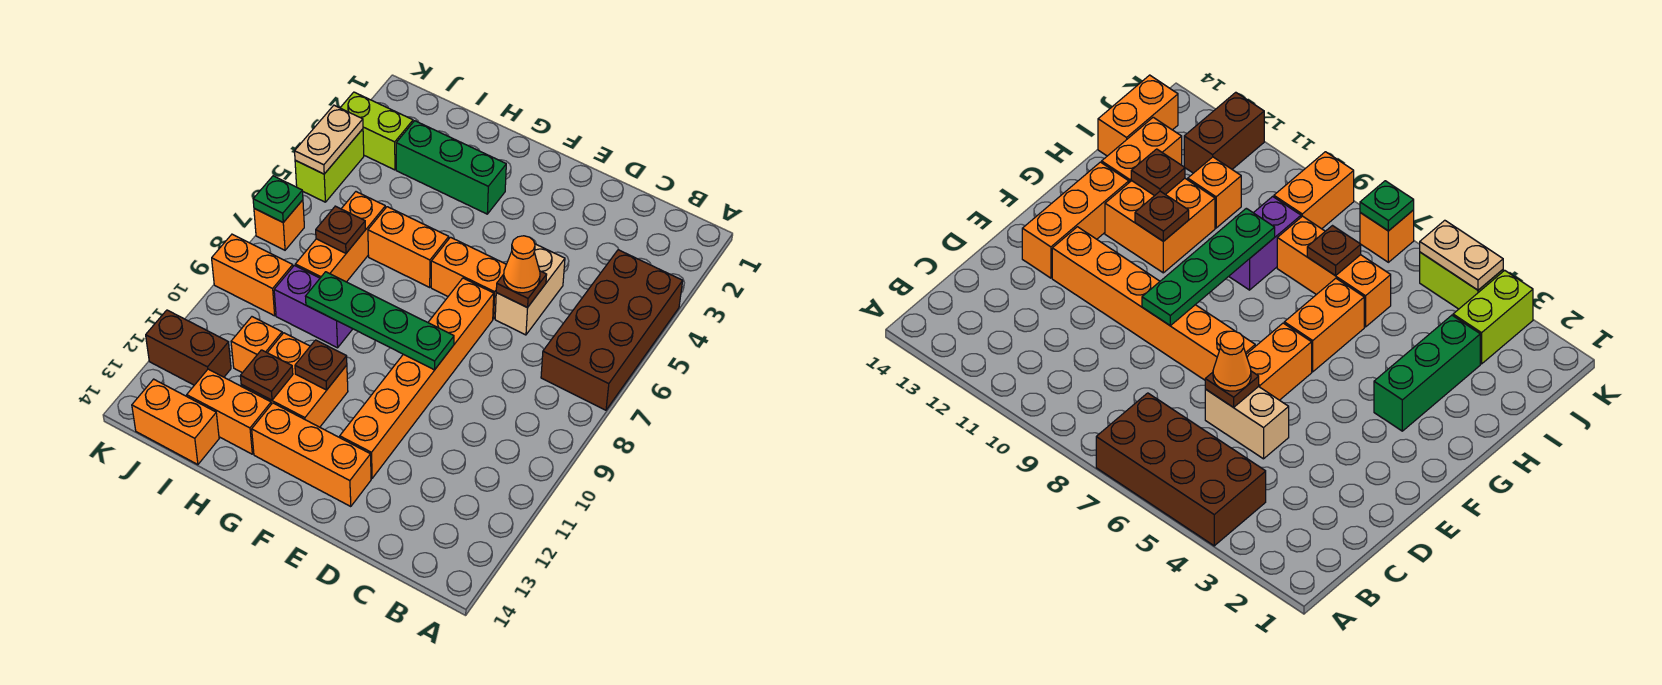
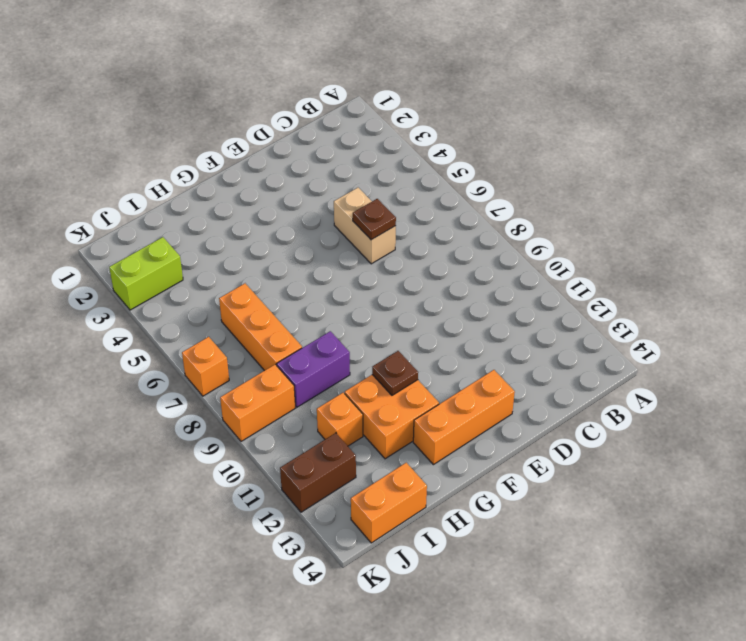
none -> brown 2x4 brick [541,250,683,410]
none -> orange 1x2 brick [431,237,506,319]
none -> orange 1x6 brick [340,278,494,478]

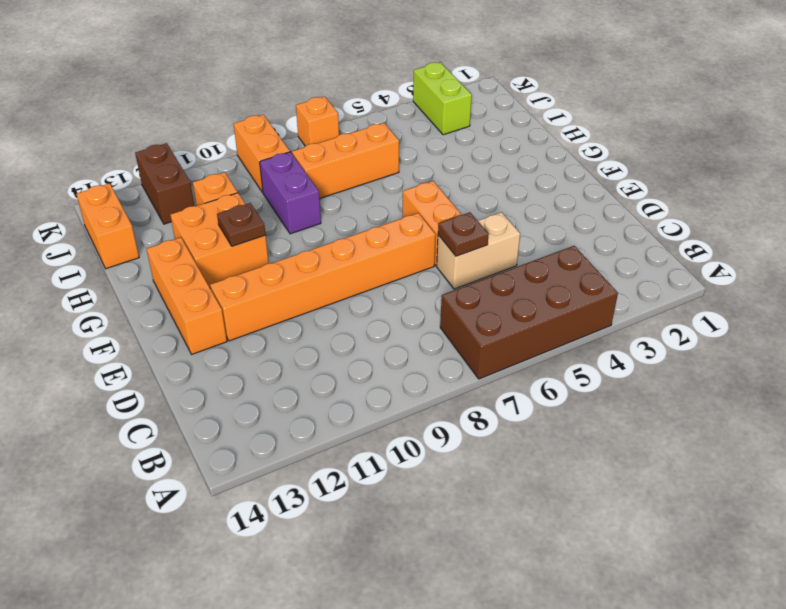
none -> green 1x3 brick [396,121,506,214]
none -> orange 1x2 brick [368,207,449,287]
none -> orange 1x2 brick [187,369,271,454]

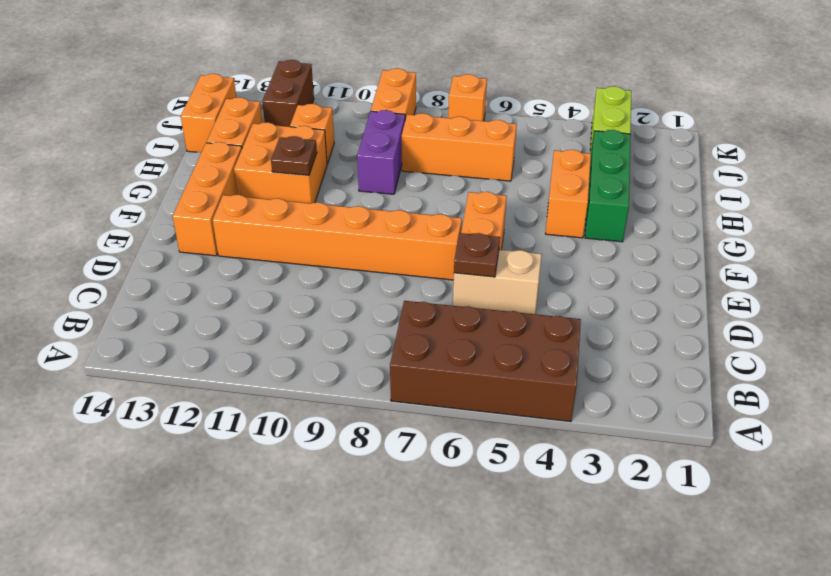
orange 1x2 brick [545,150,591,238] -> orange 1x2 brick moved to [368,207,449,287]
none -> lime 1x2 brick [295,129,364,202]
none -> green 1x4 plate [305,272,454,370]
none -> brown 1x1 plate [240,350,293,400]

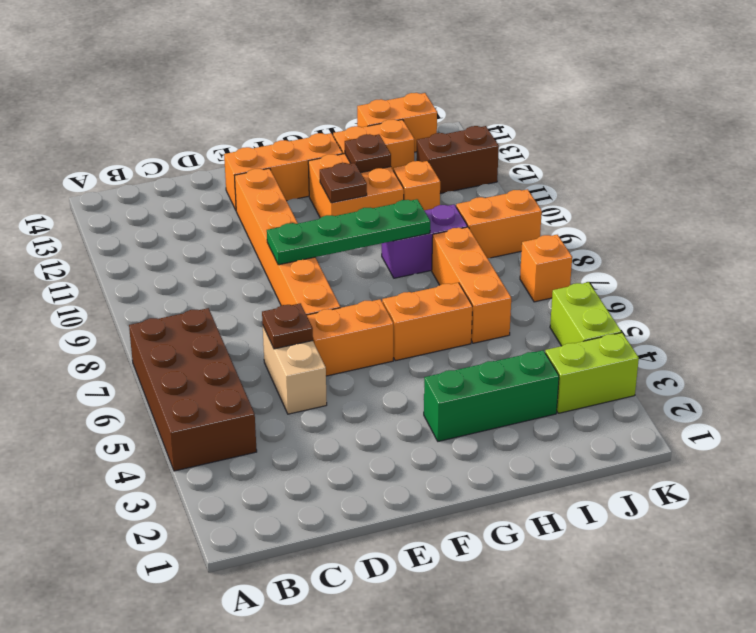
none -> brown 1x1 plate [316,206,365,253]
none -> tan 1x2 plate [295,105,363,174]
none -> green 1x1 plate [253,176,303,222]

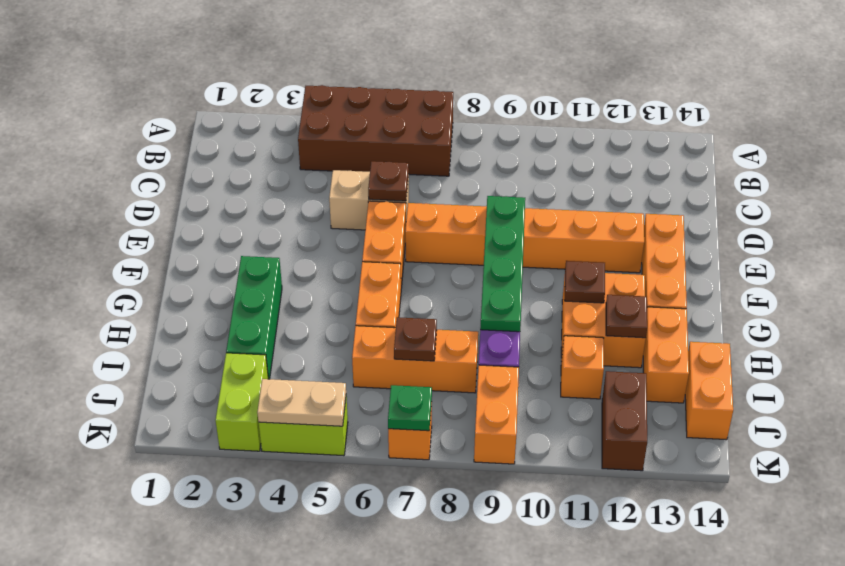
none -> orange 1x1 cone [504,236,540,293]

